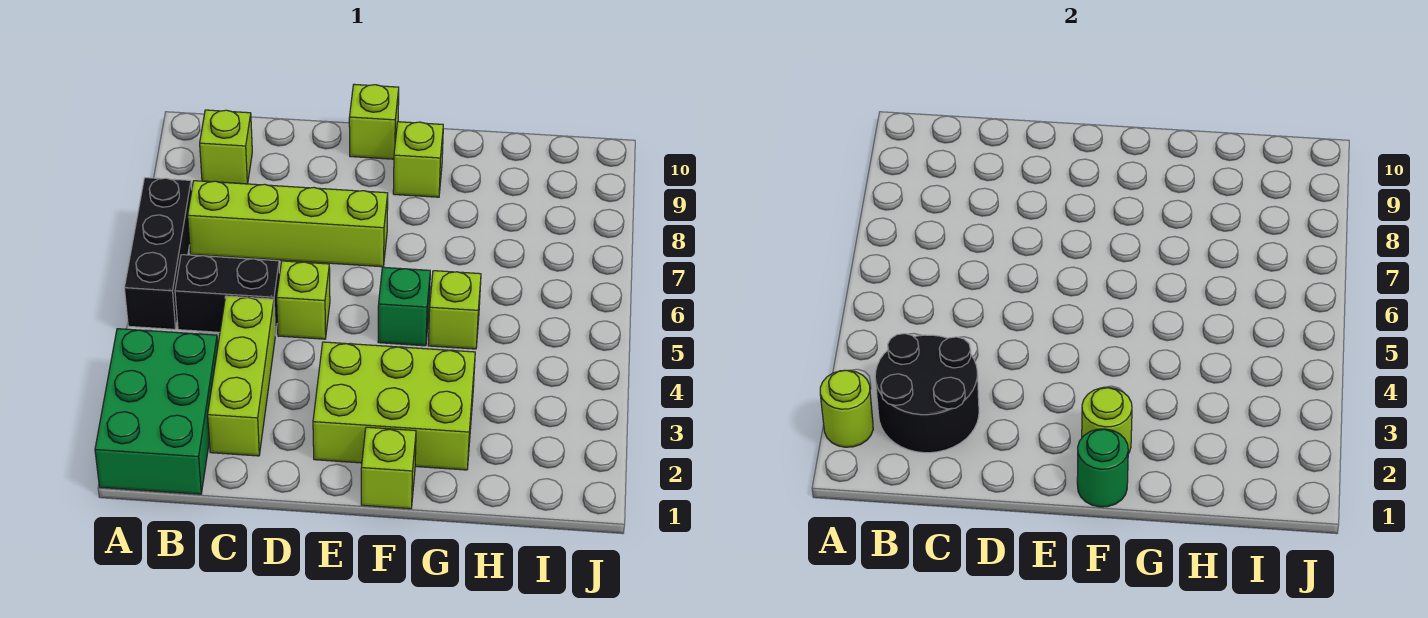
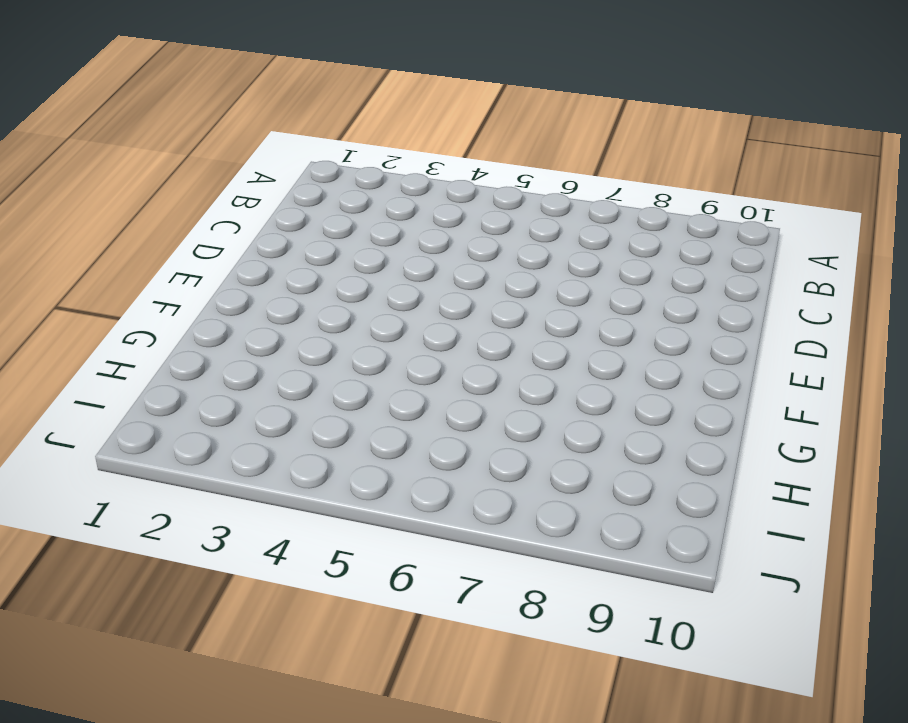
none -> green 2x3 brick [95,329,218,494]
none -> black 1x3 brick [125,178,192,329]
none -> black 1x2 brick [175,255,280,336]

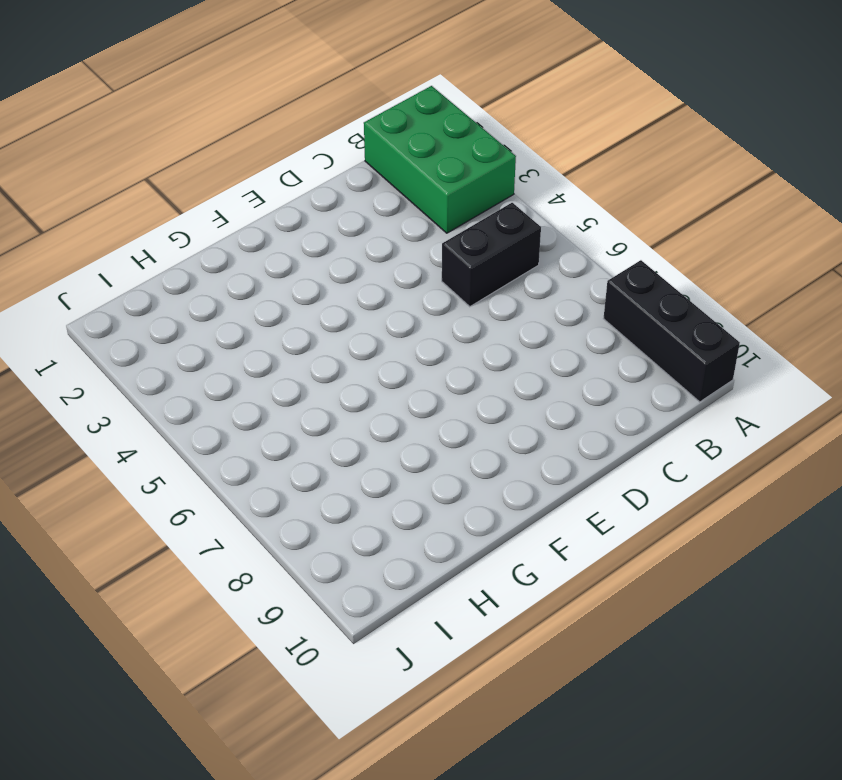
black 1x3 brick [603,260,740,402] -> black 1x3 brick moved to [125,178,192,329]
none -> lime 1x4 brick [188,181,388,267]
none -> lime 1x1 brick [200,110,252,184]
none -> lime 1x3 brick [208,296,275,456]

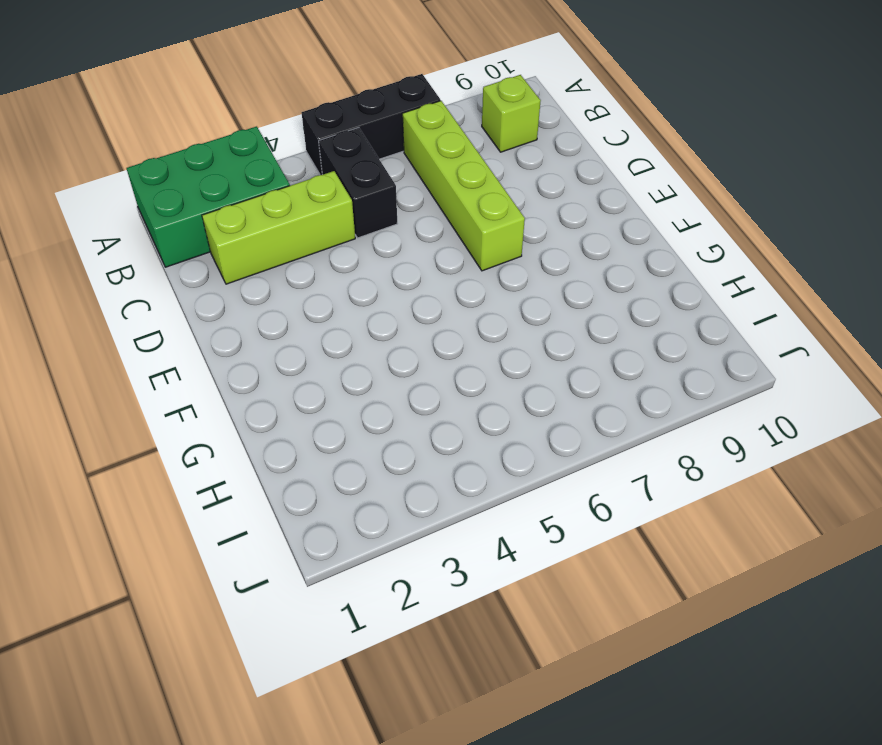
none -> lime 1x1 brick [277,261,330,339]
none -> lime 2x3 brick [313,342,475,470]
none -> lime 1x1 brick [349,84,399,159]

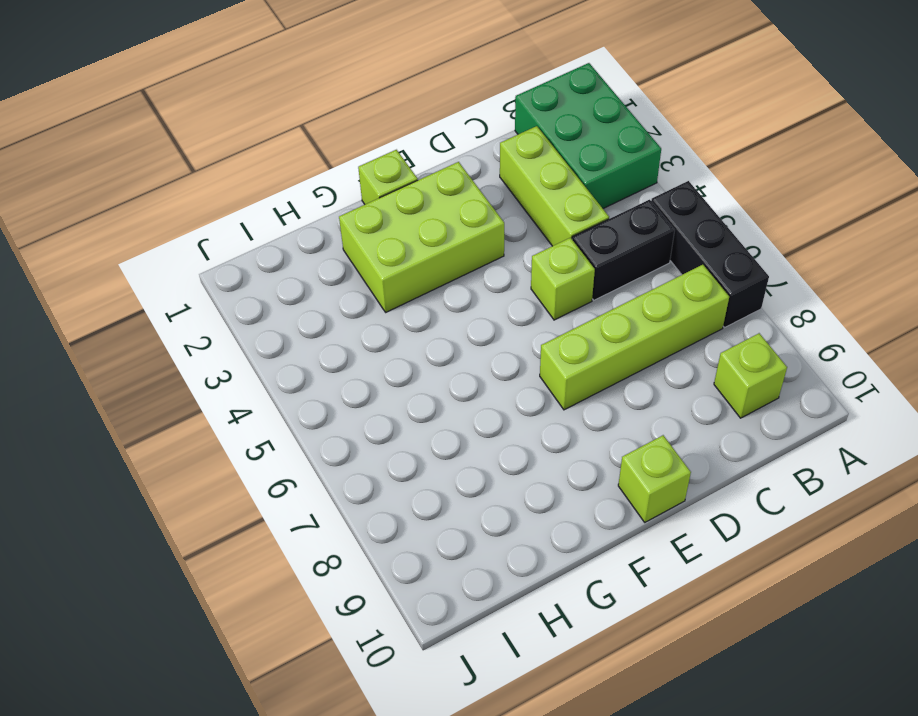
none -> green 1x1 brick [378,267,430,346]
none -> lime 1x1 brick [393,122,443,197]
none -> lime 1x1 brick [428,271,481,349]

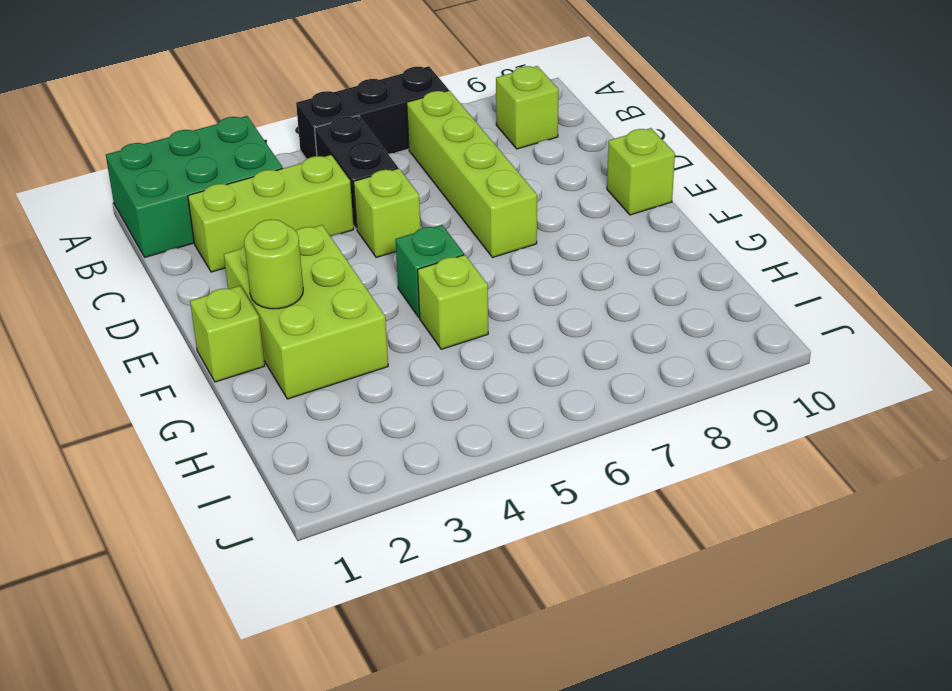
none -> lime 1x1 brick [393,122,443,197]
none -> lime 1x1 round brick [820,370,873,447]
none -> black 2x2 round brick [875,334,979,453]

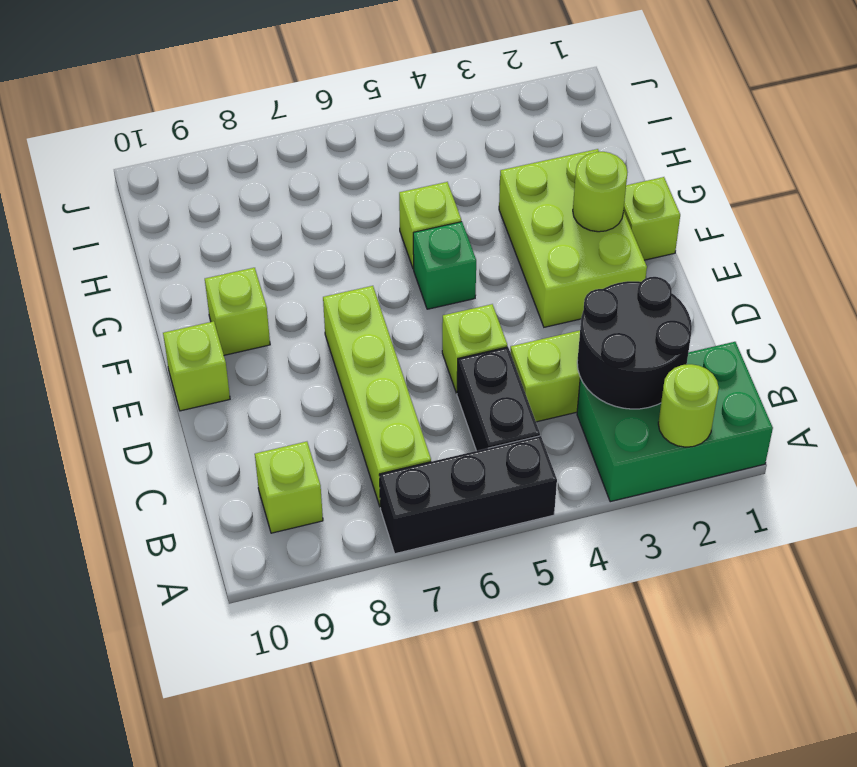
none -> green 1x1 round brick [1077,429,1128,507]

